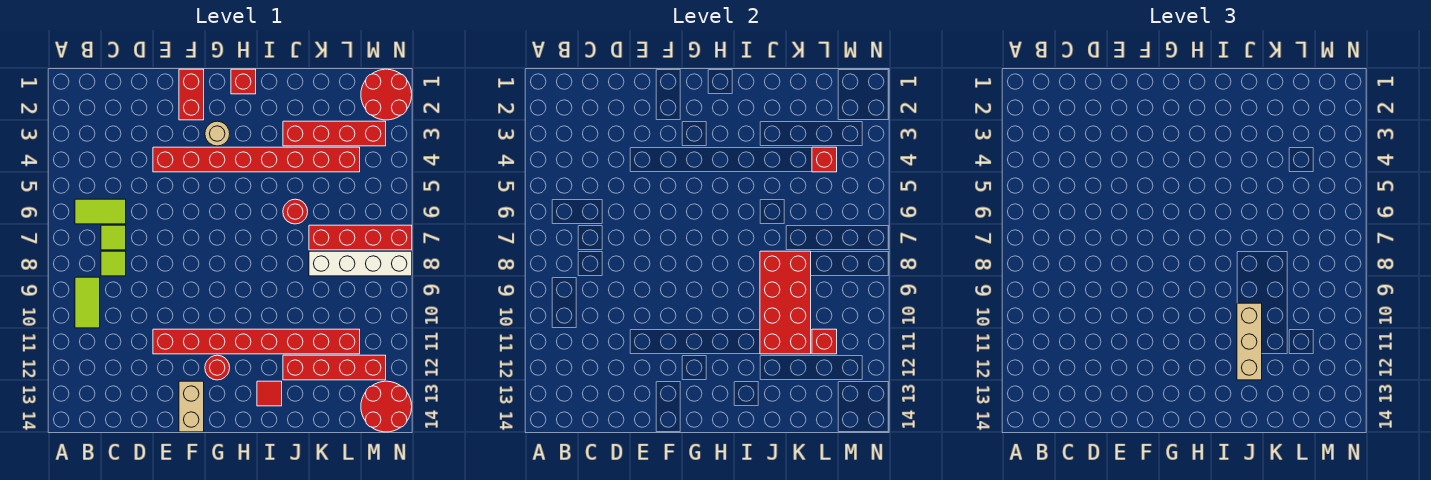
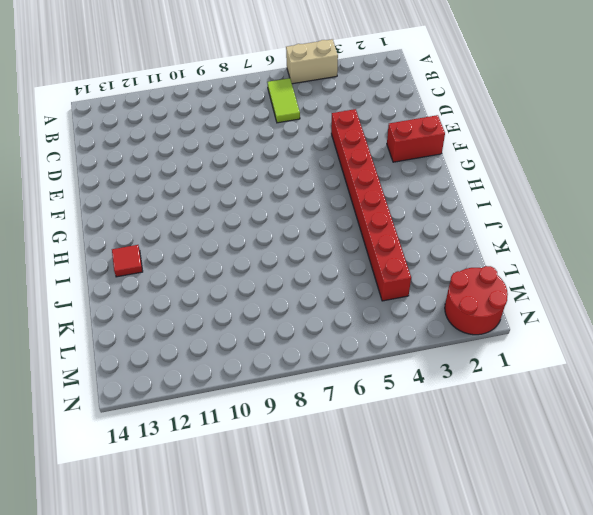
tan 1x2 brick [286,39,338,84] -> tan 1x2 brick moved to [179,381,204,432]
none -> lime 1x2 tile [75,277,100,328]
none -> lime 1x1 tile [101,225,126,250]
none -> lime 1x1 tile [101,251,126,276]

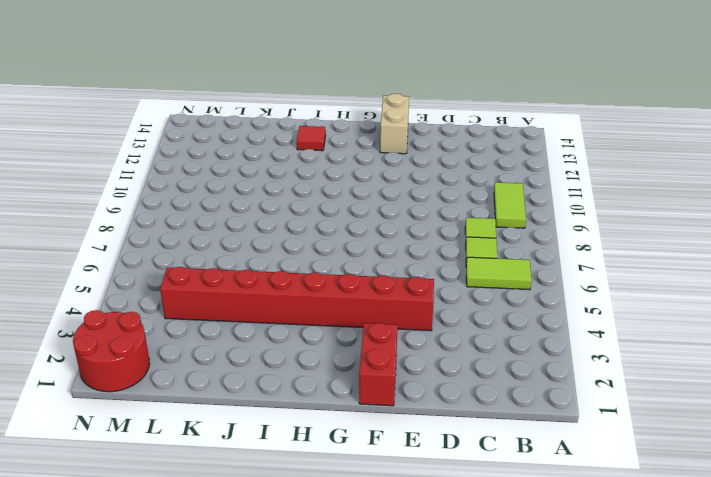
none -> red 1x8 brick [153,329,360,354]
none -> tan 1x1 round brick [205,121,230,146]
none -> red 1x1 round brick [205,355,230,380]

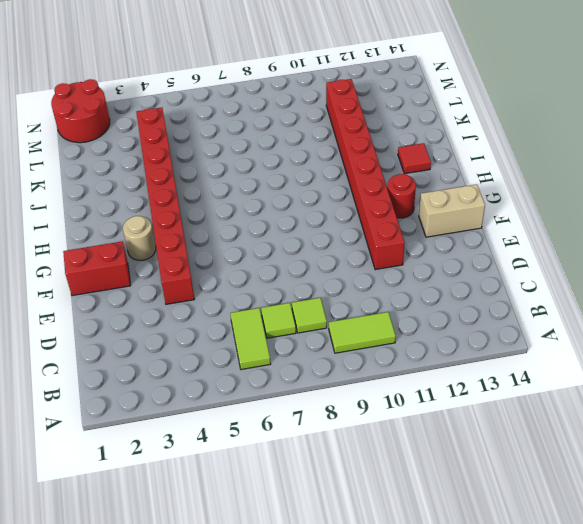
none -> red 1x1 brick [231,69,256,94]
none -> red 1x4 brick [283,121,386,146]
none -> red 1x1 round brick [283,199,308,224]

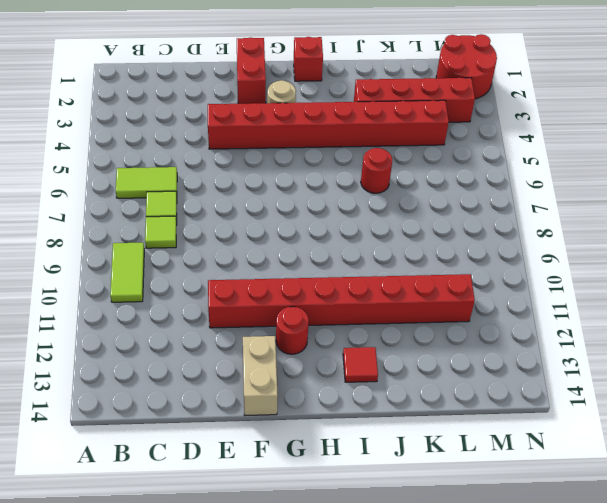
none -> red 1x4 brick [283,355,386,380]
none -> red 1x4 brick [309,225,412,250]
none -> white 1x4 brick [309,251,412,276]

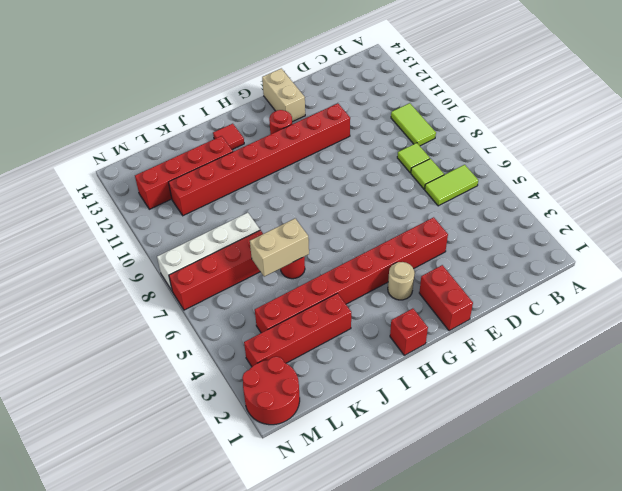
tan 1x2 brick [250,219,309,277] -> none
none -> red 2x2 round brick [361,381,412,432]
none -> red 2x4 brick [760,251,811,354]
none -> red 1x1 brick [812,147,837,172]

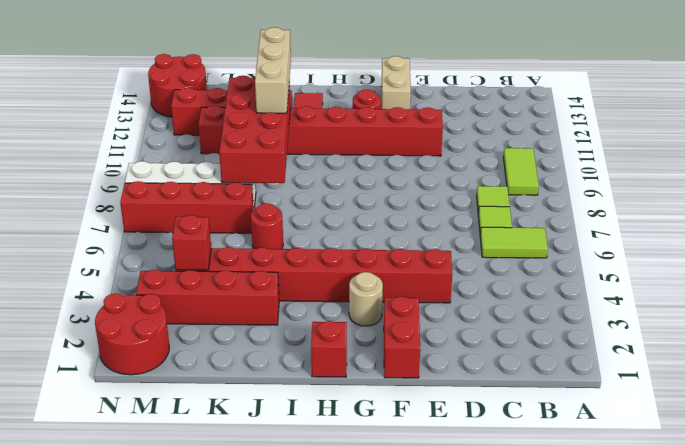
none -> red 1x1 brick [812,329,837,354]

